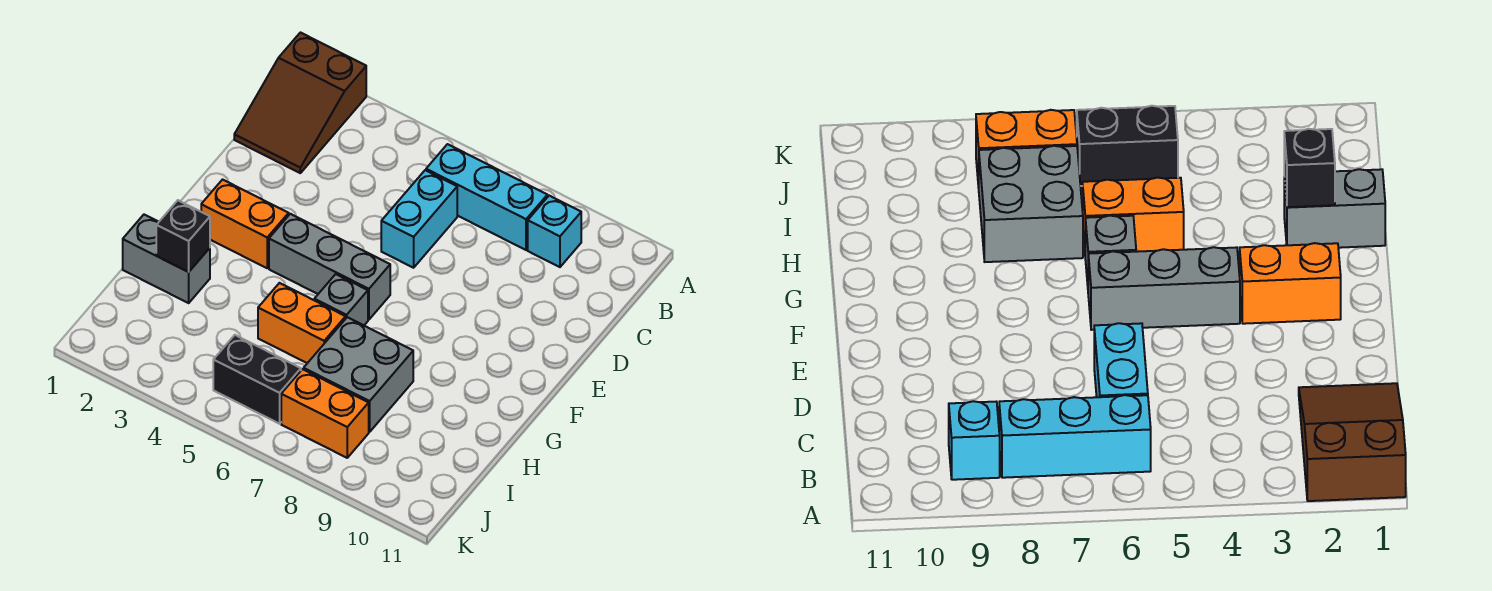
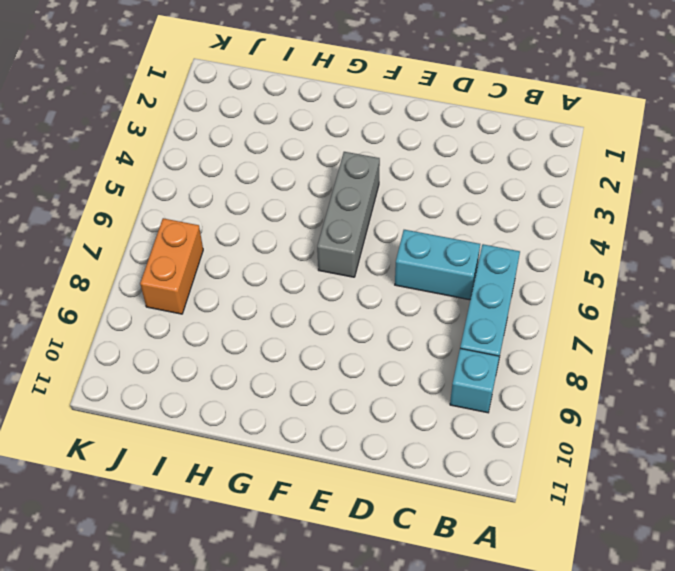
none -> brown 2x3 slope [234,33,366,173]
none -> orange 1x2 brick [201,180,289,268]
none -> grey 1x1 brick [314,274,368,325]

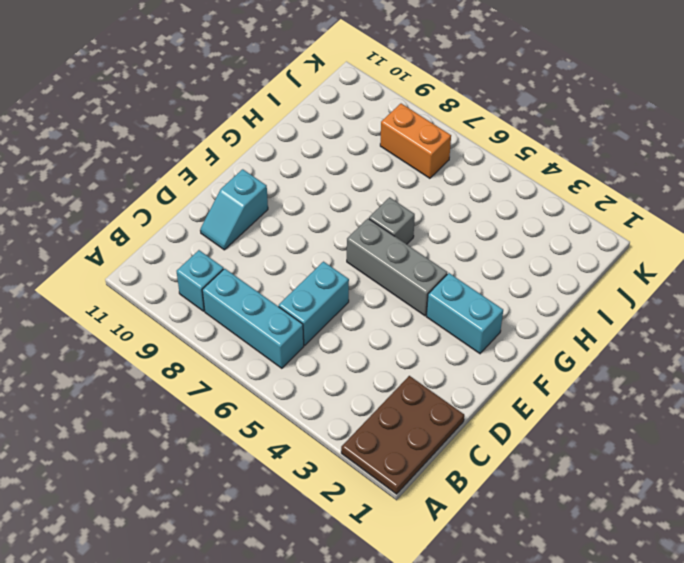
brown 2x3 plate [341,376,464,494] -> brown 2x3 slope [234,33,366,173]
cyan 1x2 slope [200,169,268,250] -> none
cyan 1x2 brick [426,273,503,353] -> orange 1x2 brick [201,180,289,268]
none -> grey 1x2 brick [123,215,210,303]
none -> orange 1x2 brick [258,283,346,363]
none -> grey 2x2 brick [304,317,413,432]

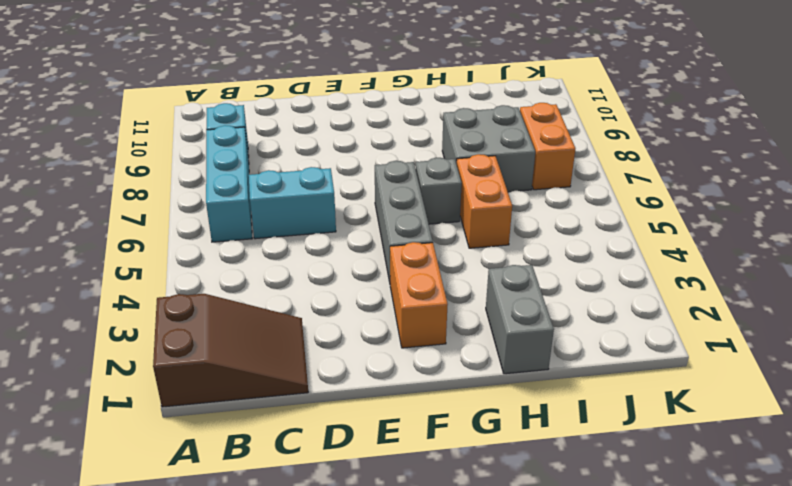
none -> black 1x2 brick [213,335,301,424]
none -> black 1x1 brick [156,200,210,272]

